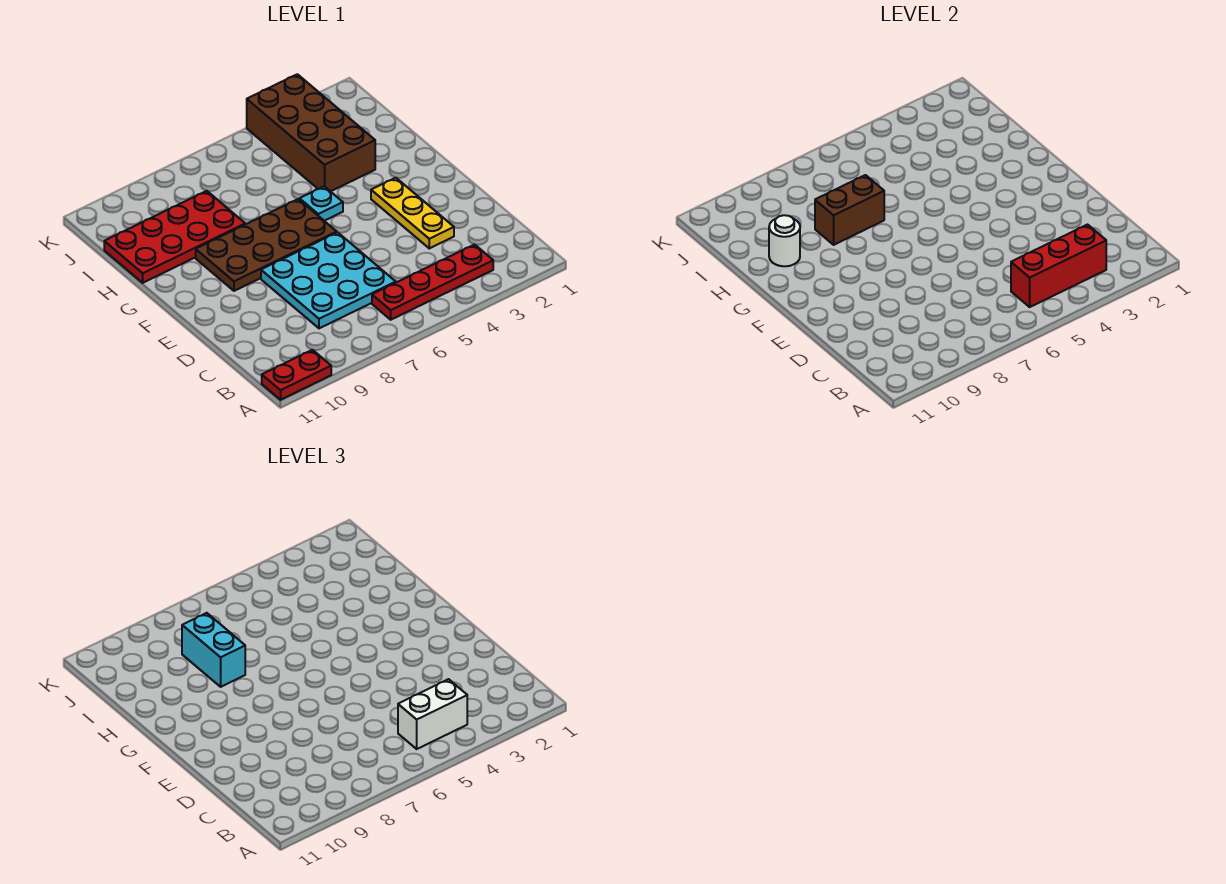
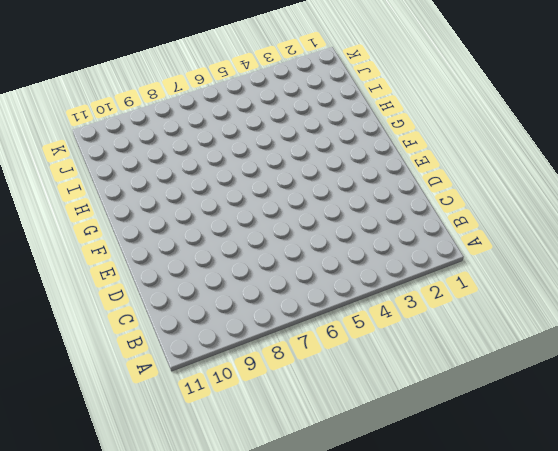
none -> red 1x2 plate [262,350,331,400]
none -> red 1x4 plate [372,244,493,320]
none -> cyan 3x3 plate [261,232,396,328]

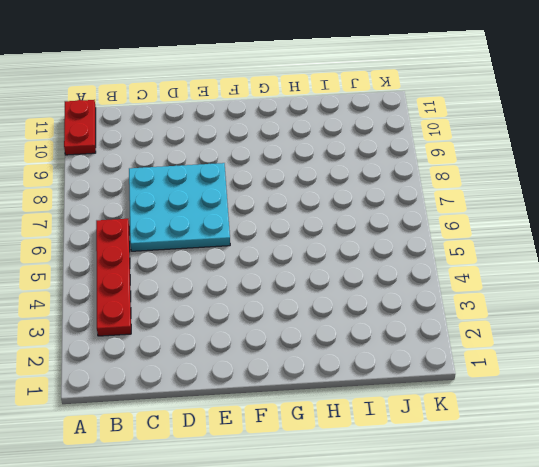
none -> yellow 1x3 plate [371,178,454,248]
none -> brown 2x4 plate [196,199,337,291]
none -> cyan 1x1 plate [299,186,343,221]

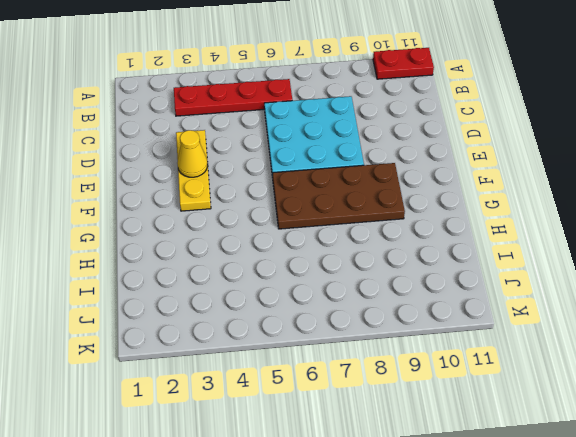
yellow 1x1 cone [177,130,208,177] -> none
none -> cyan 1x1 plate [299,186,343,221]
none -> brown 2x4 brick [247,74,375,192]
none -> red 2x4 plate [104,191,245,283]

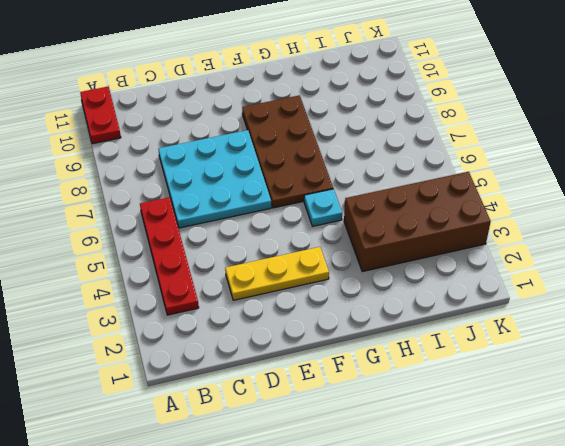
none -> red 2x4 plate [104,191,245,283]
none -> red 1x3 brick [1011,225,1106,307]
none -> brown 1x2 brick [815,175,884,245]

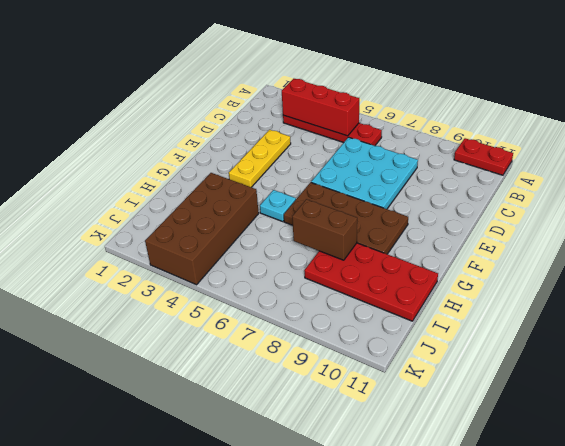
none -> white 1x1 round brick [769,215,800,266]
none -> white 1x2 brick [398,679,467,749]
none -> cyan 1x2 brick [182,613,245,687]

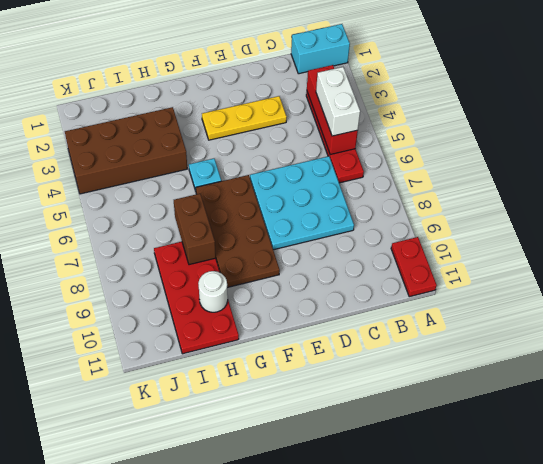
cyan 1x2 brick [291,24,350,74] -> cyan 1x2 brick moved to [182,613,245,687]

